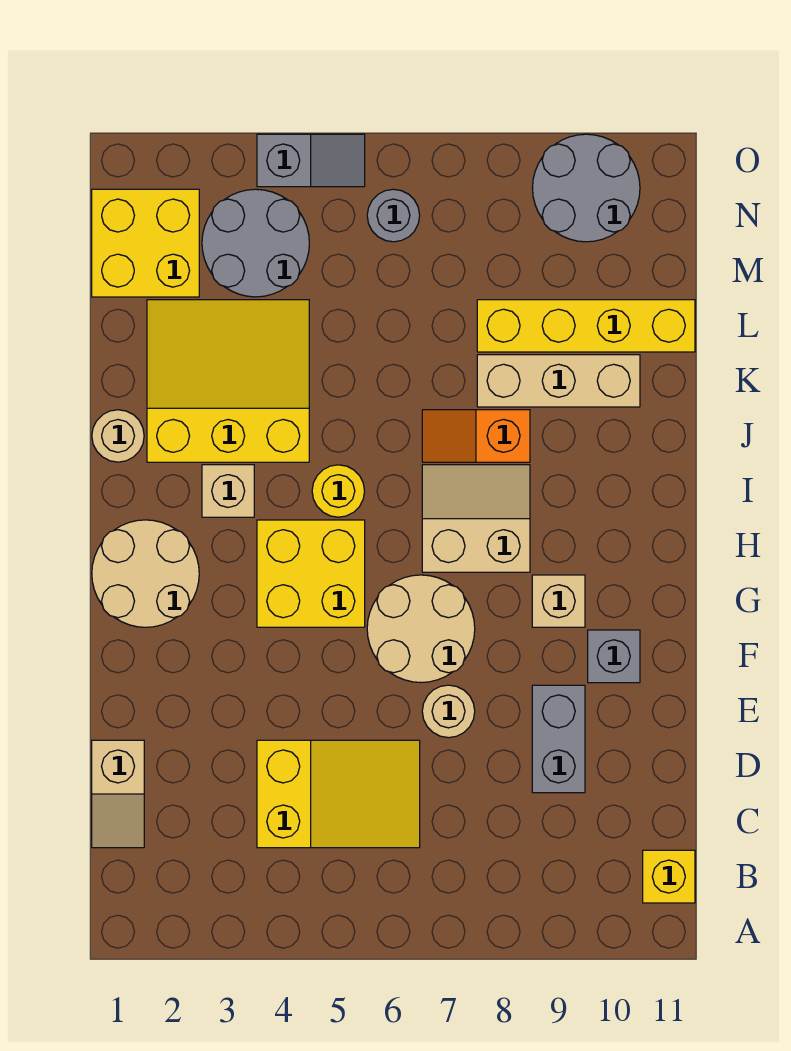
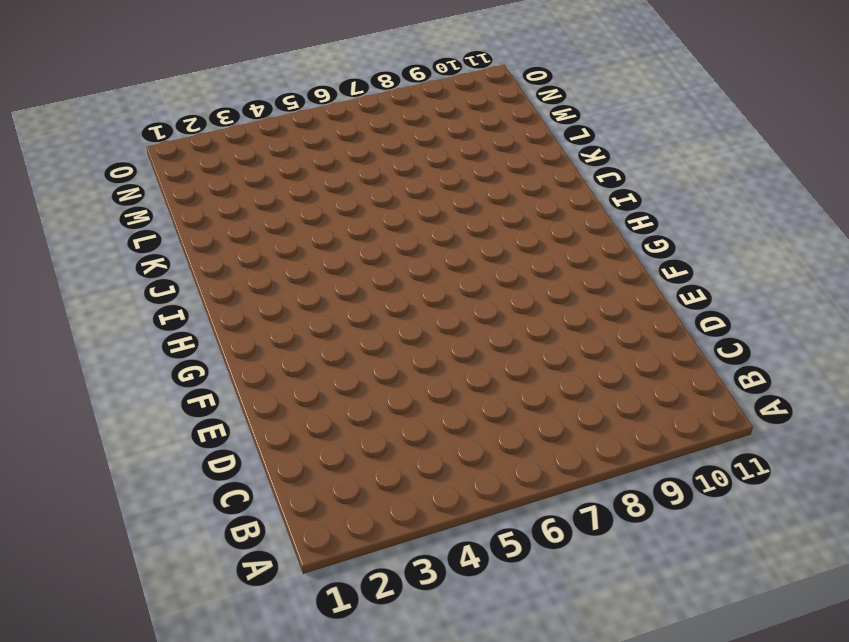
none -> yellow 1x1 brick [643,850,695,903]
none -> tan 1x2 slope [92,740,144,848]
none -> yellow 2x3 slope [257,740,420,848]

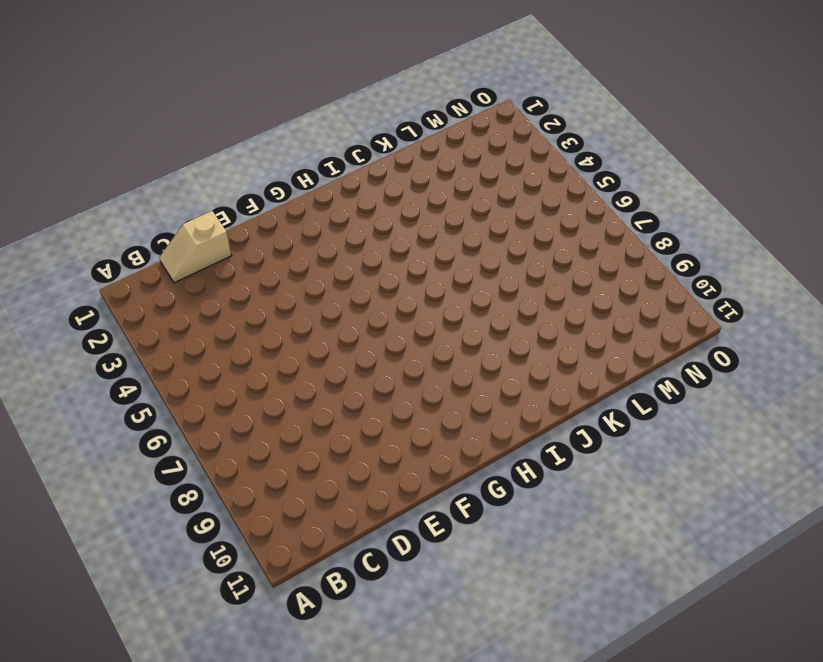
none -> yellow 1x1 brick [643,850,695,903]
none -> yellow 2x3 slope [257,740,420,848]
none -> grey 1x2 brick [532,685,585,793]

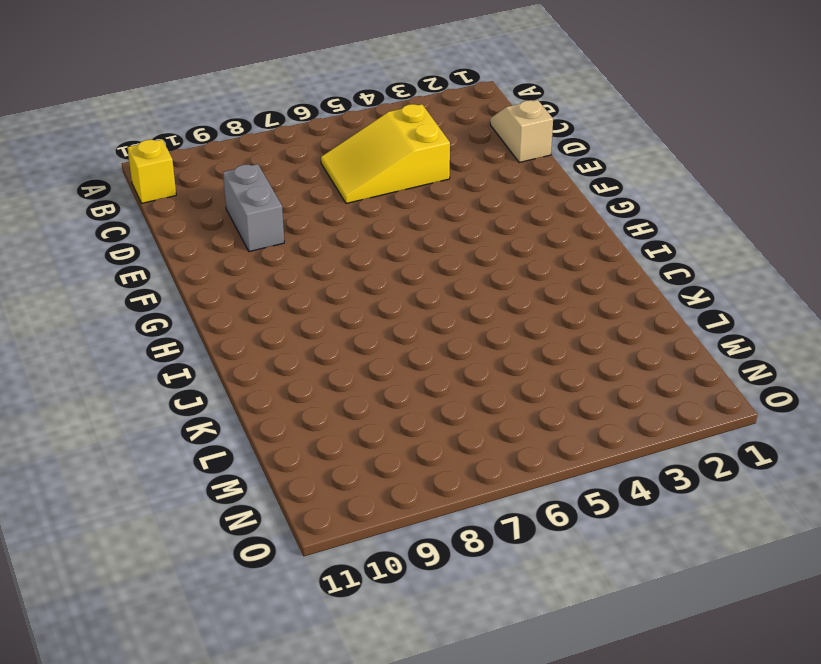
none -> tan 1x1 round brick [422,685,475,738]
none -> tan 2x2 round brick [367,575,475,682]
none -> grey 1x1 brick [588,630,640,683]

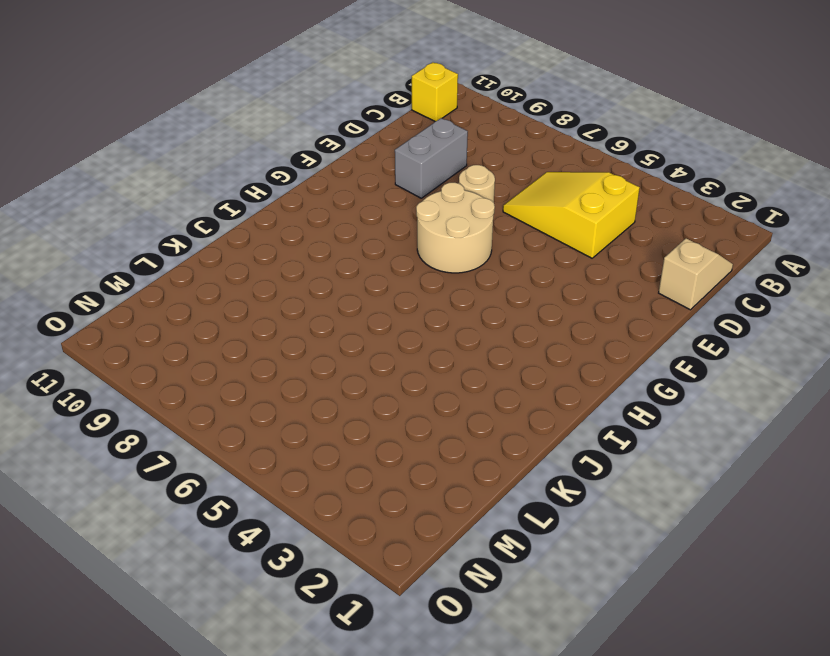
none -> grey 1x1 brick [588,630,640,683]
none -> tan 2x2 round brick [92,520,199,627]
none -> yellow 2x2 brick [257,520,365,627]

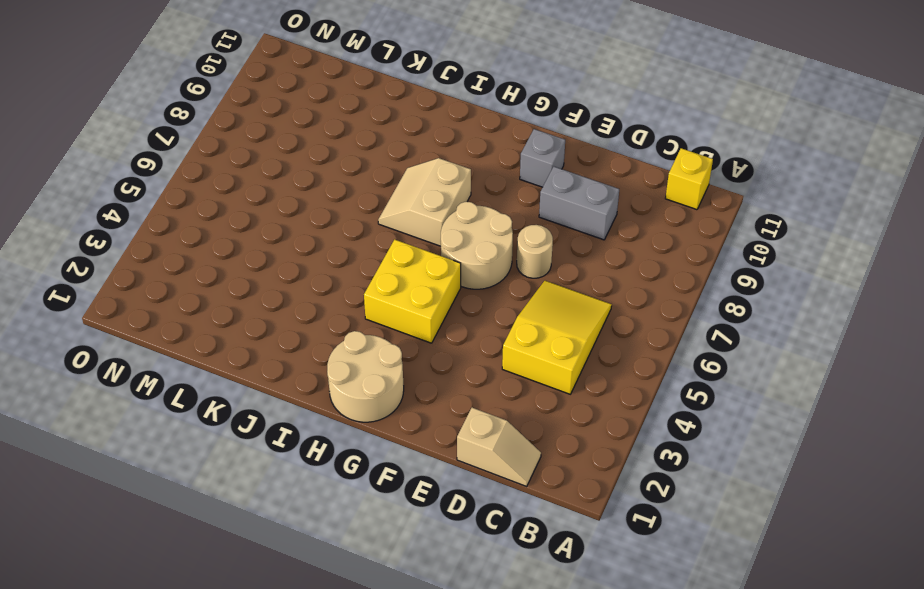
none -> tan 1x1 brick [532,575,585,627]
none -> tan 1x1 brick [202,465,254,517]
none -> yellow 1x1 round brick [312,465,365,517]

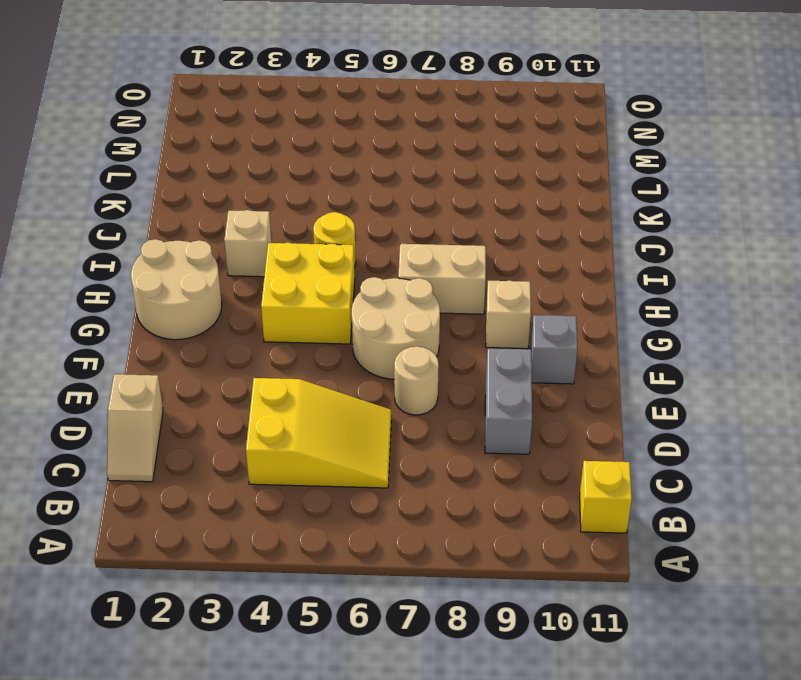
none -> tan 1x1 round brick [92,410,144,462]
none -> yellow 3x3 slope [147,300,309,462]
none -> orange 1x2 slope [422,410,530,462]

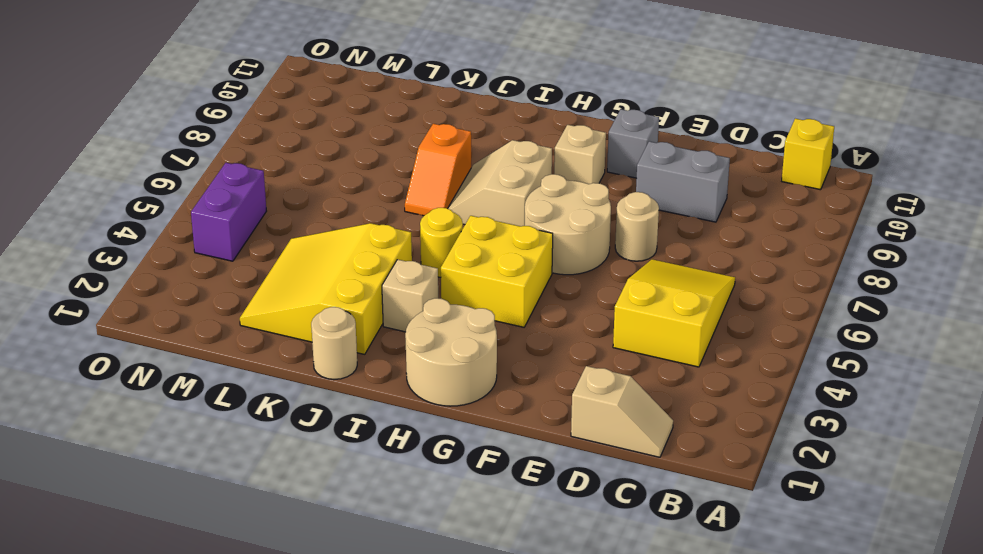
purple 1x2 brick [191,163,266,261] -> grey 2x2 round brick [202,189,309,297]
none -> tan 1x3 brick [477,355,640,407]
none -> yellow 1x4 brick [477,300,695,352]
none -> yellow 2x2 brick [92,189,199,297]

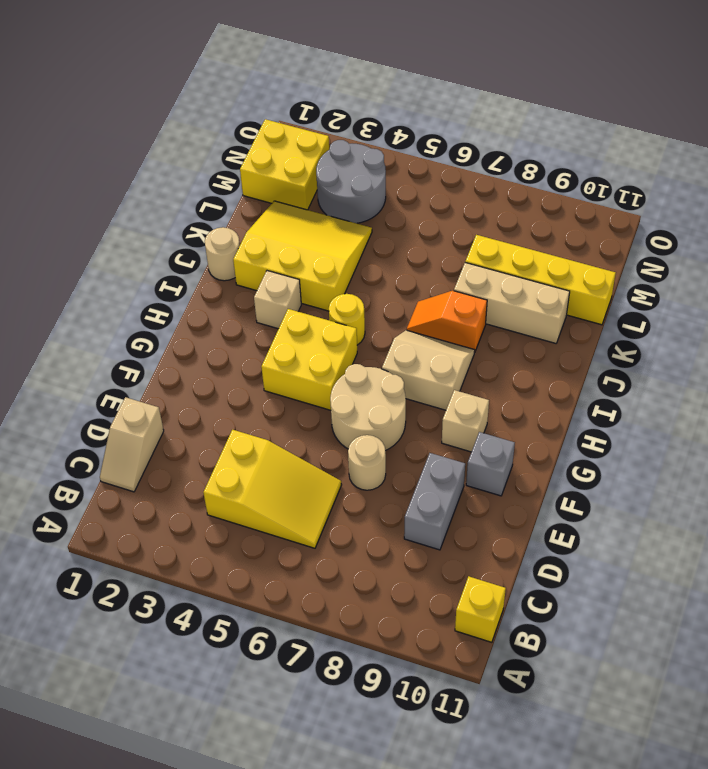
none -> tan 2x2 round brick [92,520,199,627]
none -> grey 1x1 round brick [367,189,420,242]
none -> grey 2x2 round brick [533,134,640,242]

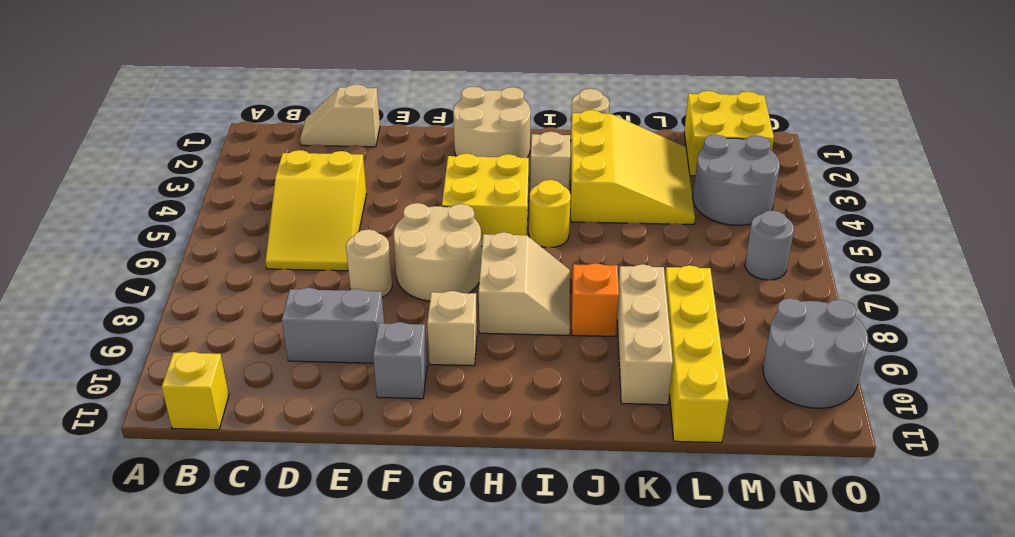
none -> grey 1x2 slope [257,134,365,187]

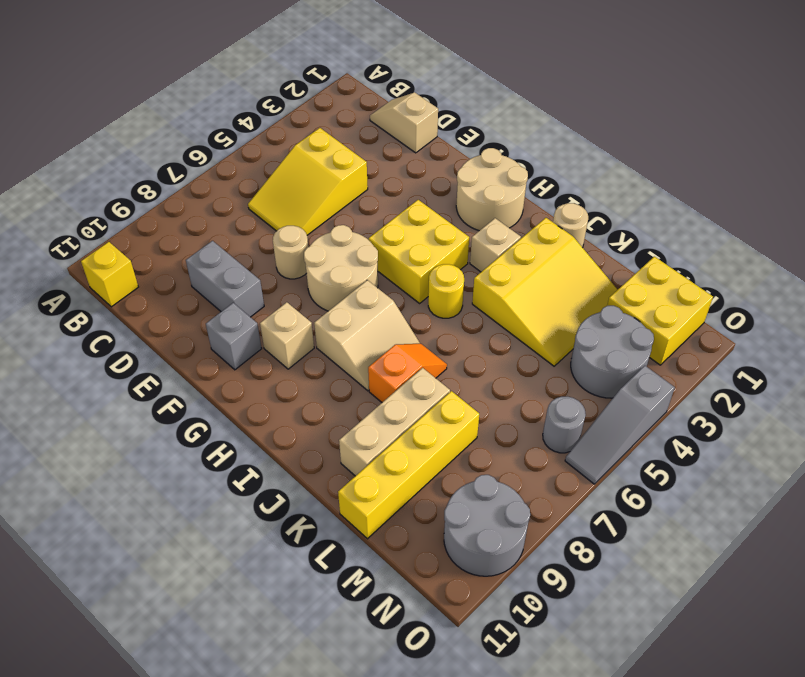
grey 1x3 slope [565,366,675,484] -> grey 1x2 slope [257,134,365,187]

